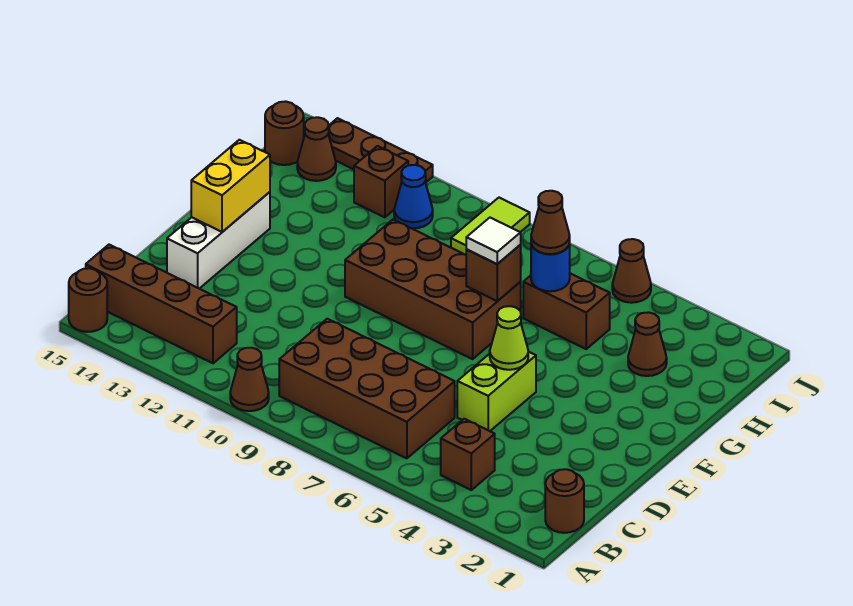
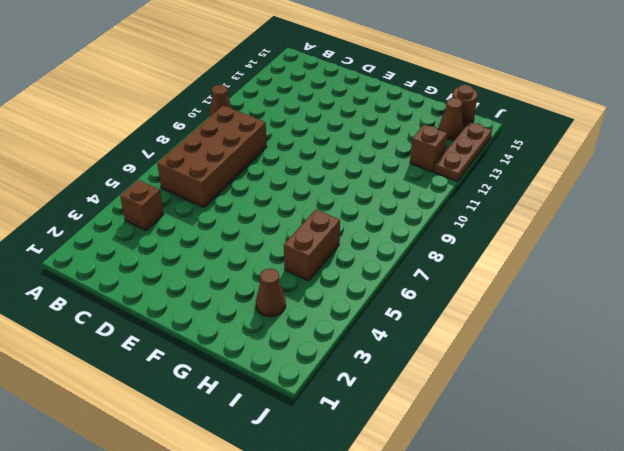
none -> brown 1x1 round brick [69,268,107,332]
none -> brown 1x1 round brick [545,469,584,533]
none -> brown 1x4 brick [86,245,237,363]

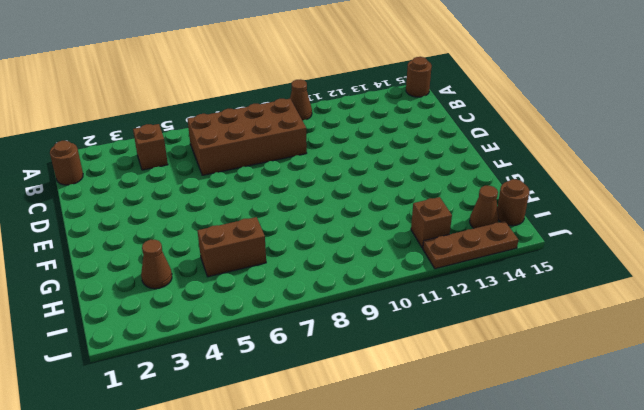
none -> brown 1x4 brick [86,245,237,363]
none -> lime 1x2 brick [457,352,536,431]
none -> white 1x3 brick [167,192,270,289]

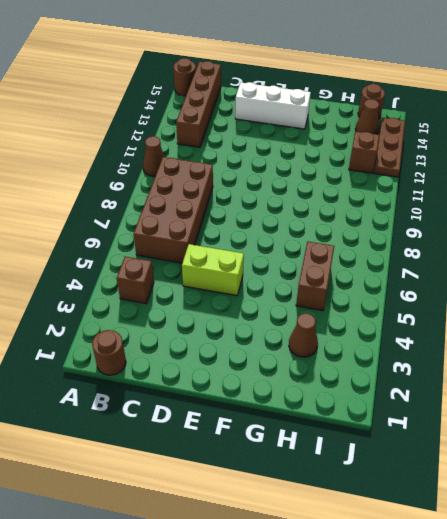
none -> brown 2x4 brick [345,220,521,359]
none -> lime 1x2 tile [451,198,530,255]
none -> blue 1x1 cone [394,165,433,228]

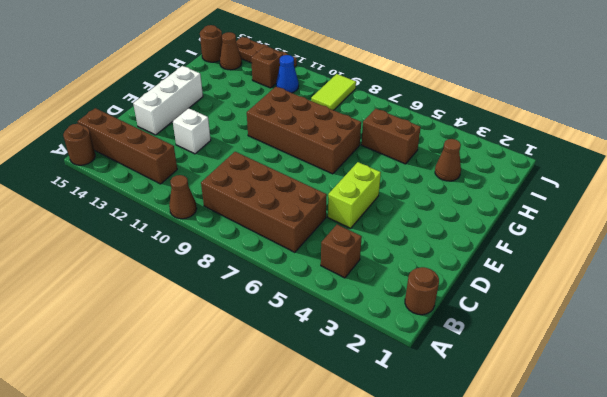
white 1x1 brick [173,108,211,154] -> none
none -> brown 1x1 cone [612,239,651,303]
none -> lime 1x1 cone [489,306,528,370]
none -> yellow 1x2 brick [191,140,270,232]

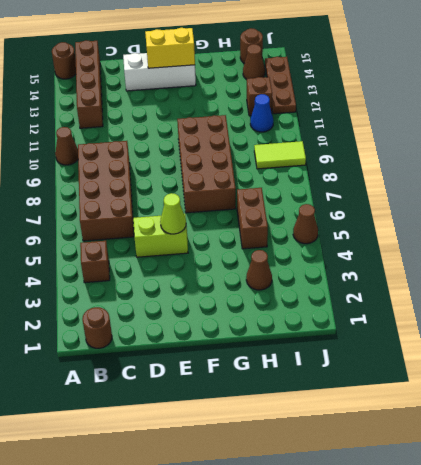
none -> brown 1x1 brick [466,245,521,301]
none -> blue 1x1 round brick [531,243,570,291]
none -> white 1x1 tile [466,218,521,264]

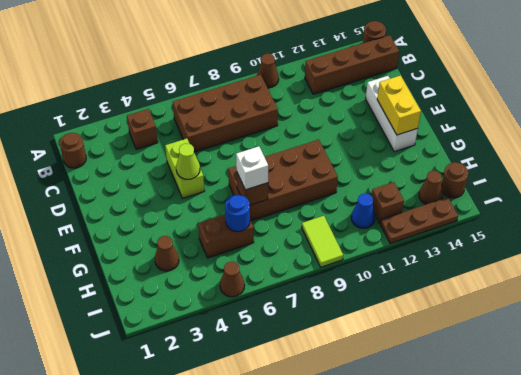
white 1x1 brick [236,146,268,190] -> white 1x1 tile [466,218,521,264]
none -> brown 1x1 cone [531,191,570,254]

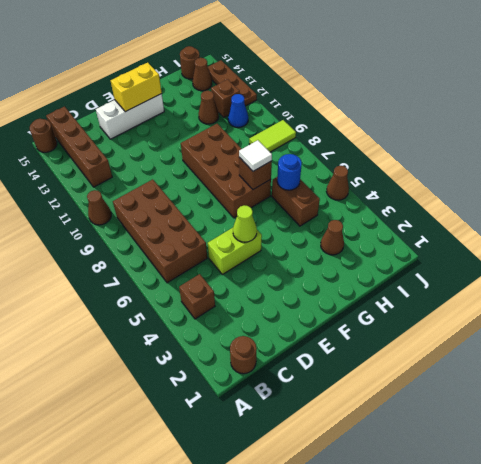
brown 1x1 cone [199,91,219,124] -> brown 1x1 cone moved to [531,191,570,254]

